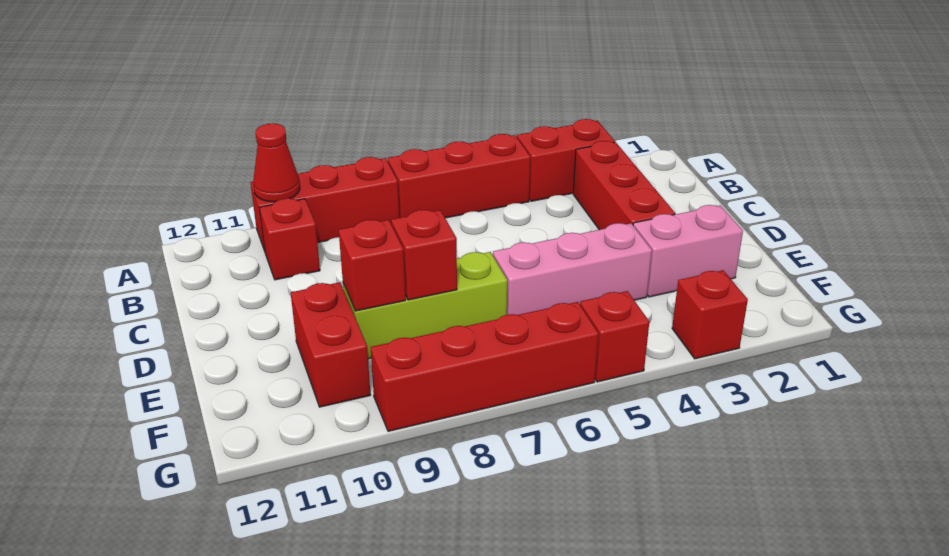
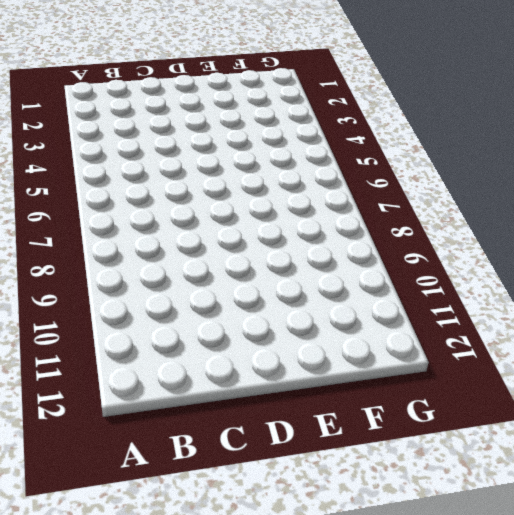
none -> red 1x2 brick [517,119,615,201]
none -> red 1x3 brick [388,134,530,218]
none -> red 1x3 brick [250,157,399,251]

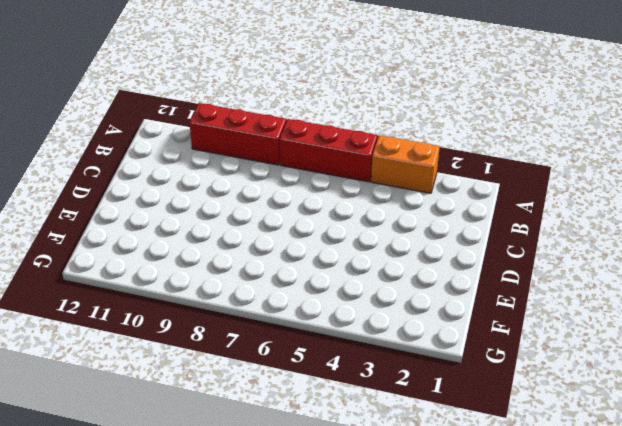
orange 1x2 brick [371,135,440,193] -> red 1x2 brick [517,119,615,201]
none -> red 1x3 brick [573,141,675,230]
none -> red 1x1 brick [259,198,320,280]
none -> pink 1x2 brick [633,205,743,297]

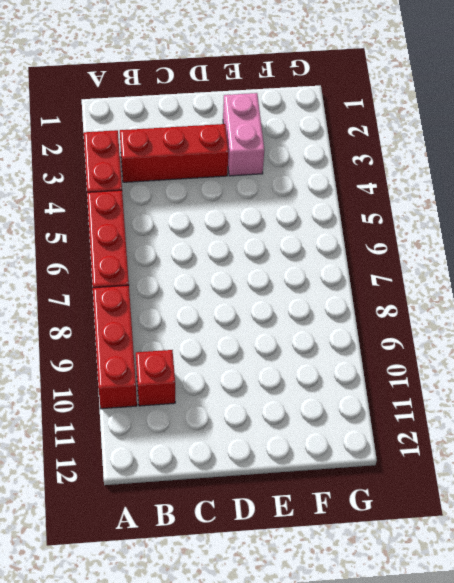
none -> pink 1x3 brick [493,223,652,315]
none -> lime 1x3 brick [343,252,507,359]
none -> red 1x2 brick [291,282,370,407]

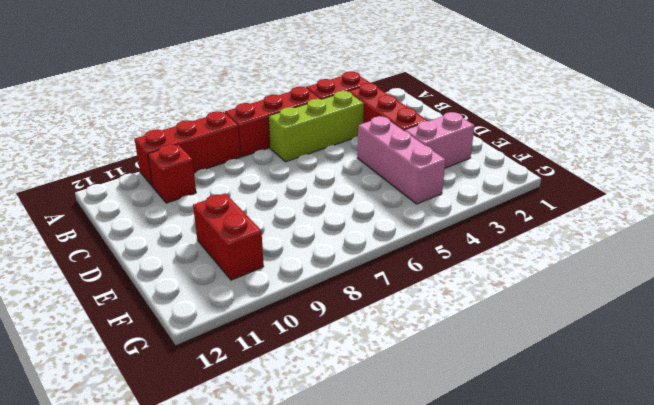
lime 1x3 brick [269,91,364,162] -> lime 1x3 brick moved to [343,252,507,359]
pink 1x3 brick [358,116,446,204] -> pink 1x3 brick turned to [493,223,652,315]
none -> red 1x1 brick [672,270,748,359]
none -> red 1x1 brick [580,291,649,382]
none -> red 1x4 brick [371,302,599,431]

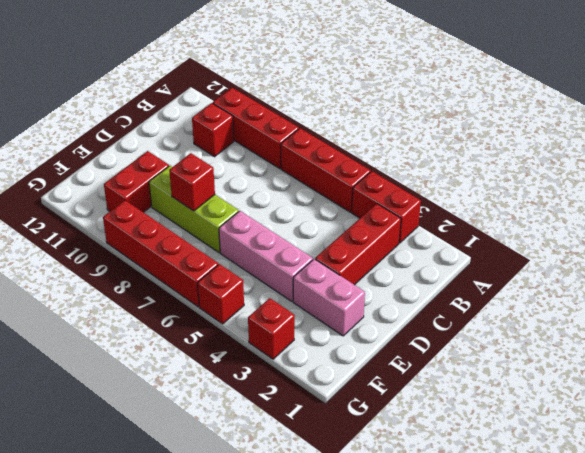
none -> red 1x1 cone [253,123,300,202]
none -> red 1x1 brick [339,220,406,311]

